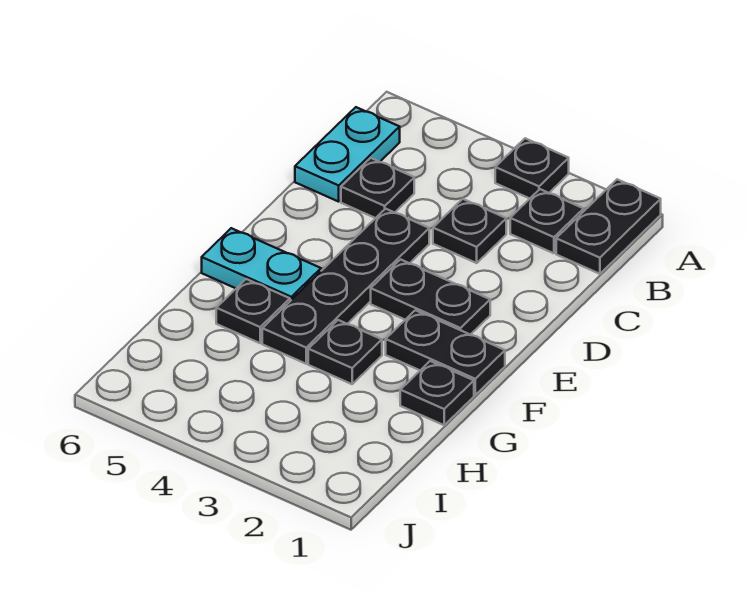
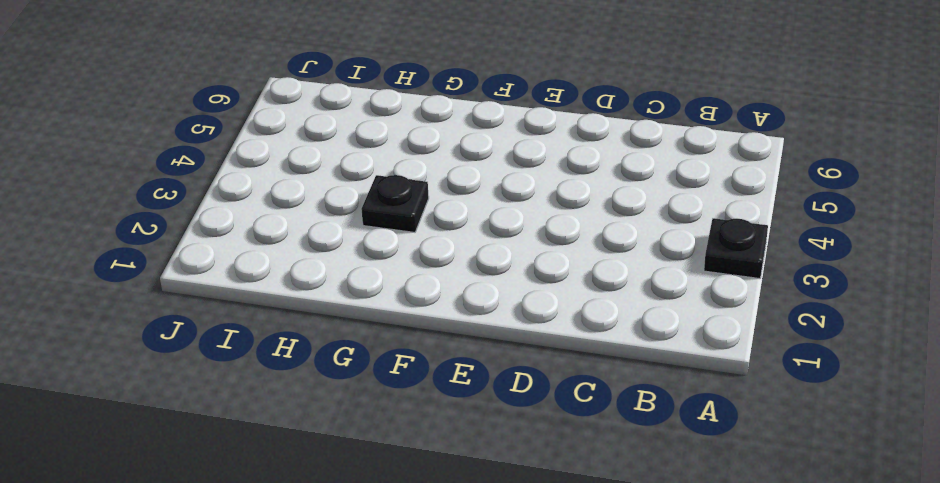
none -> black 1x2 plate [556,179,661,274]
none -> black 1x1 plate [510,189,584,253]
none -> cyan 1x2 plate [295,107,400,202]

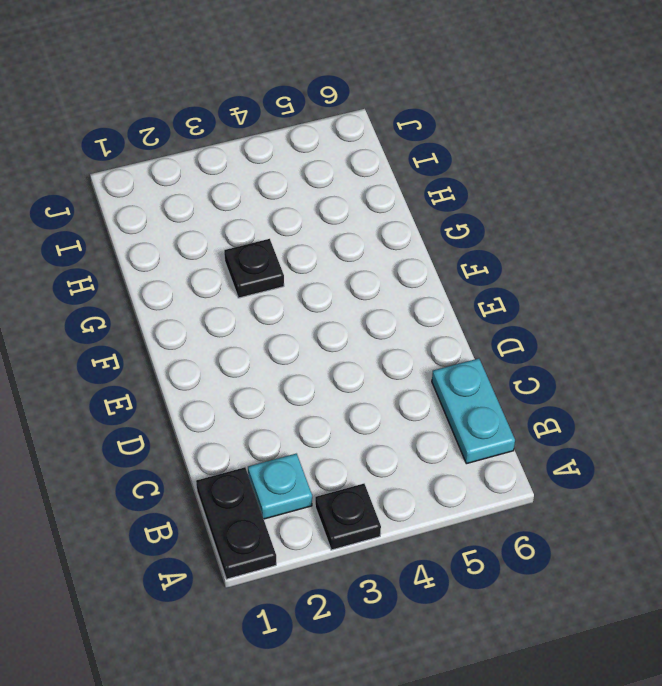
cyan 1x1 plate [248,454,312,519] -> black 1x1 plate [510,189,584,253]
none -> black 1x1 plate [433,199,506,263]
none -> black 1x1 plate [341,158,414,218]
none -> black 1x4 plate [262,209,429,364]

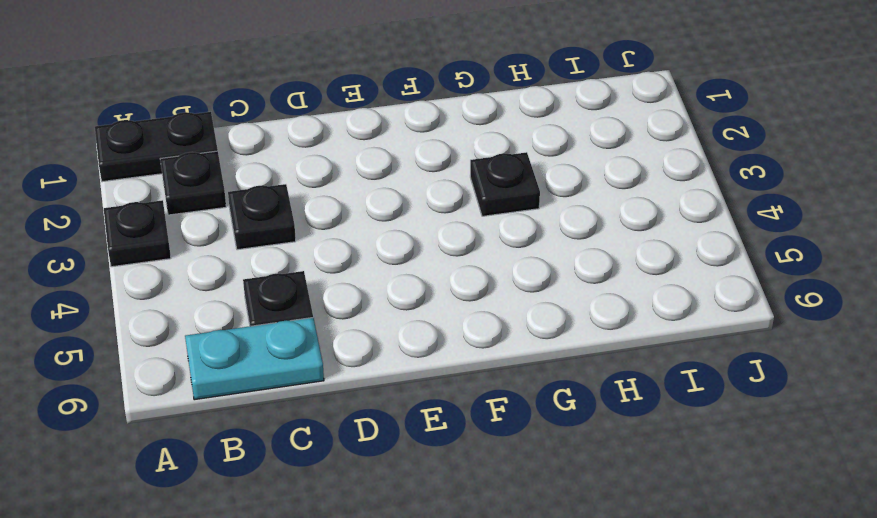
none -> black 1x4 plate [262,209,429,364]
none -> black 1x2 plate [371,260,490,335]
none -> black 1x2 plate [386,310,505,395]

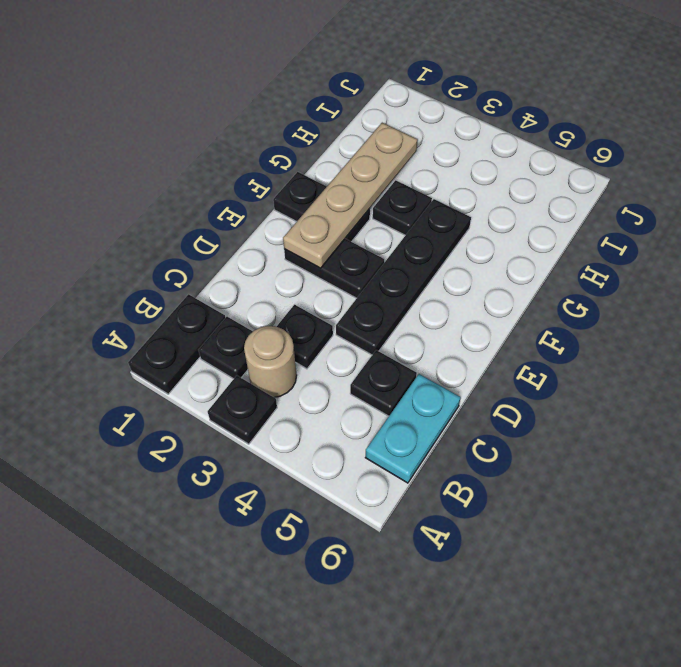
tan 1x1 round brick [244,326,297,397] -> none
tan 1x4 plate [283,123,418,268] -> none
none -> cyan 1x2 plate [202,228,321,301]
none -> black 1x1 plate [400,361,474,425]
none -> black 1x1 plate [216,279,290,343]

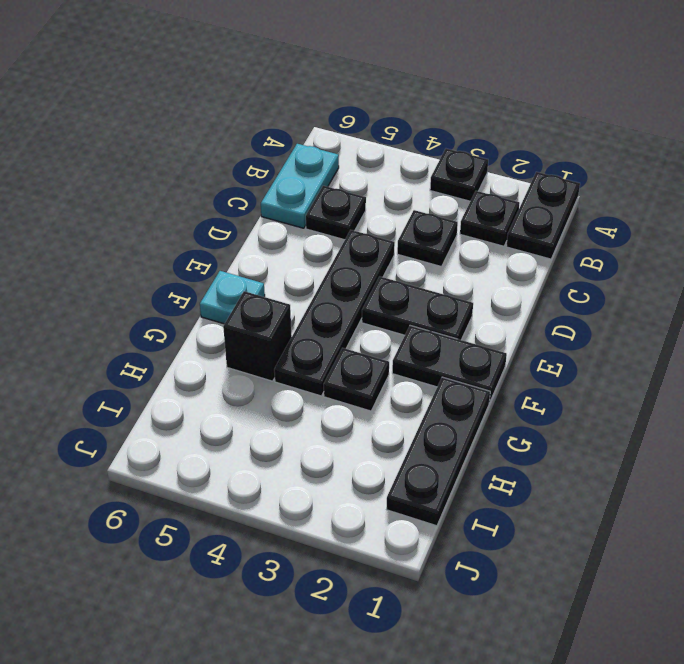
cyan 1x1 plate [200,271,265,324] -> cyan 1x2 plate [202,228,321,301]
black 1x3 plate [387,377,490,526] -> black 1x1 plate [400,361,474,425]
black 1x1 brick [223,291,292,381] -> black 1x1 plate [216,279,290,343]

